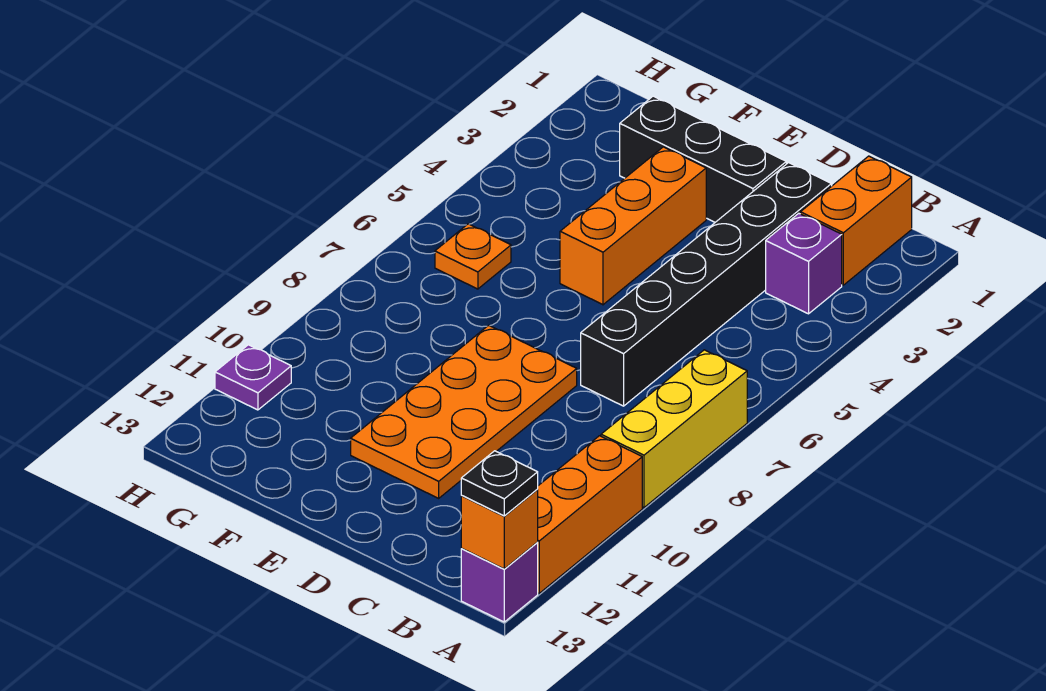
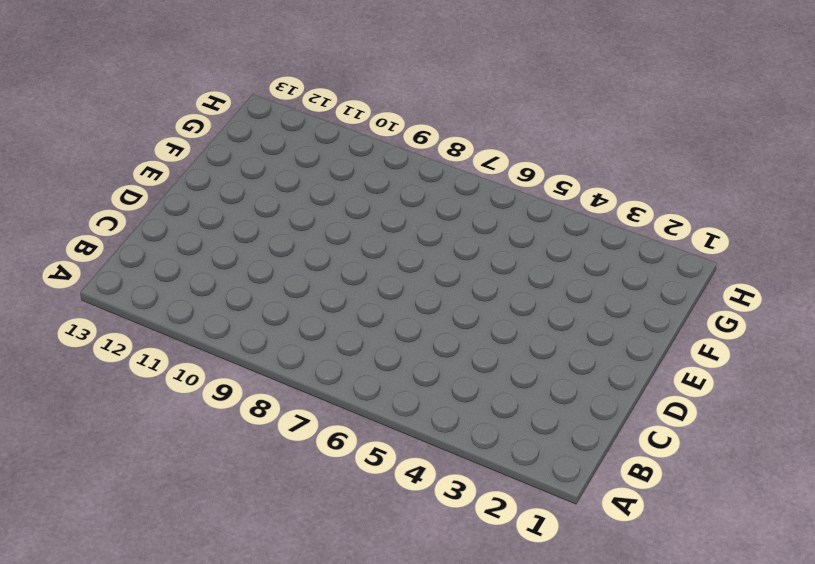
none -> yellow 1x3 brick [601,350,747,508]
none -> orange 1x3 brick [537,436,642,593]
none -> purple 1x1 brick [461,543,538,622]

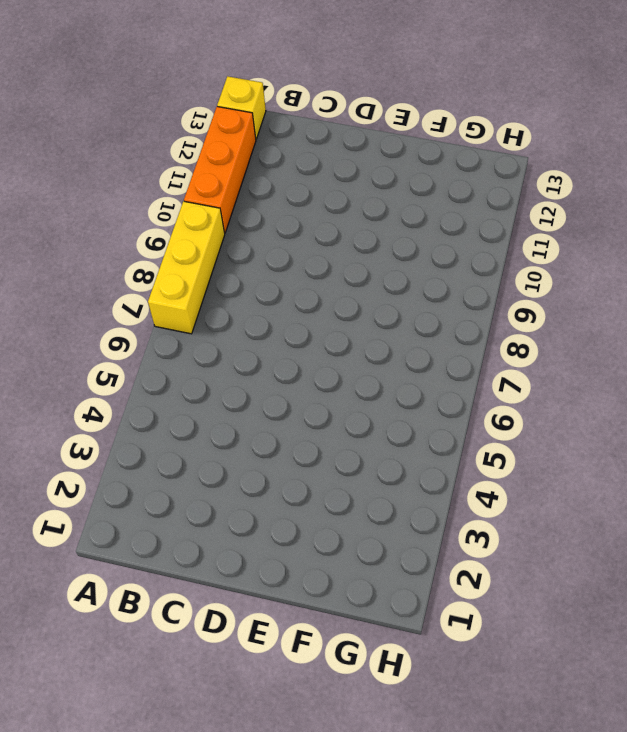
yellow 1x1 brick [217,76,266,139] -> purple 1x1 brick [461,543,538,622]
none -> orange 1x2 brick [800,156,912,285]
none -> purple 1x1 brick [766,213,842,314]
none -> black 1x6 brick [581,163,832,406]

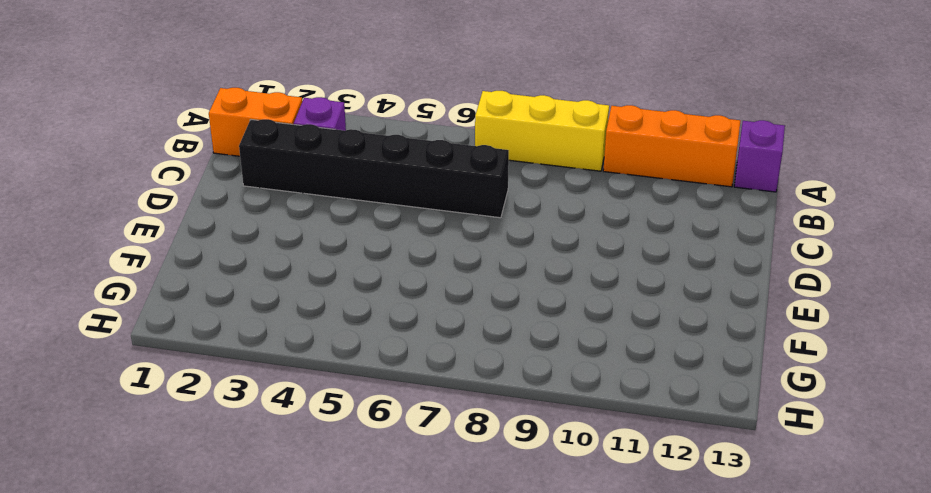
none -> black 1x3 brick [620,96,786,222]
none -> orange 2x4 plate [351,325,577,498]
none -> orange 1x3 brick [560,147,706,305]

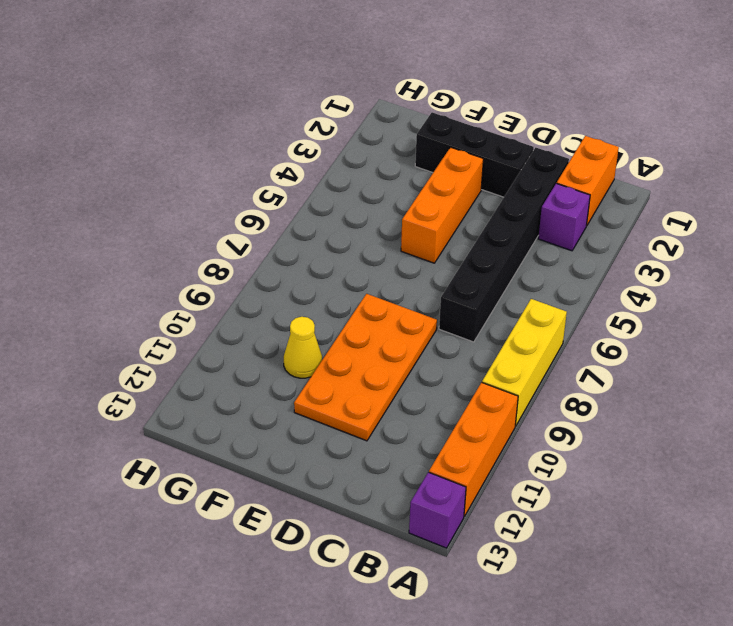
yellow 1x1 cone [284,317,322,378] -> none
none -> orange 1x1 plate [435,224,511,289]
none -> purple 1x1 plate [215,345,291,410]
none -> orange 1x1 brick [461,490,538,569]

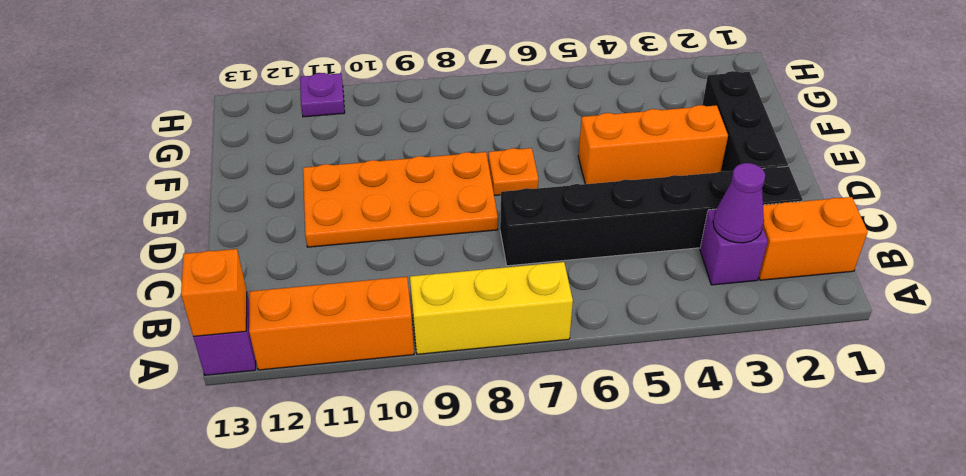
purple 1x1 cone [713,163,765,243] -> none
orange 1x1 plate [488,148,539,195] -> orange 1x1 plate moved to [435,224,511,289]
none -> black 1x1 plate [461,451,538,516]

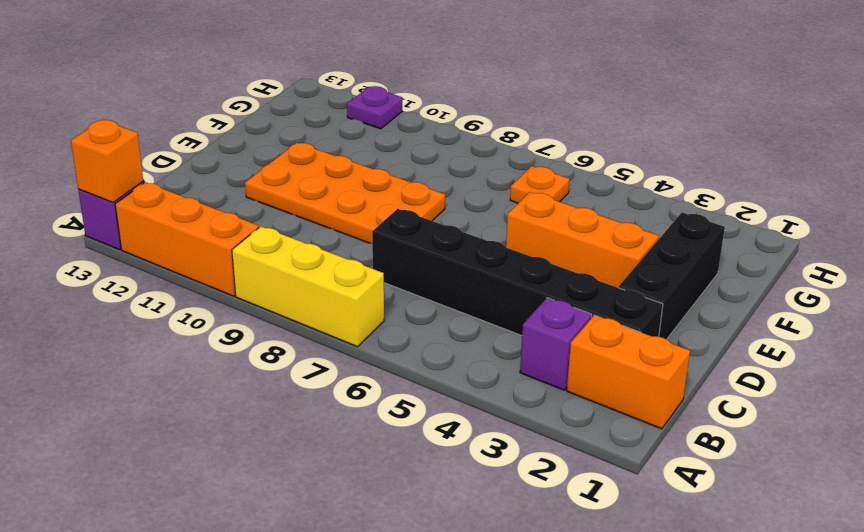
none -> black 1x1 plate [461,451,538,516]

